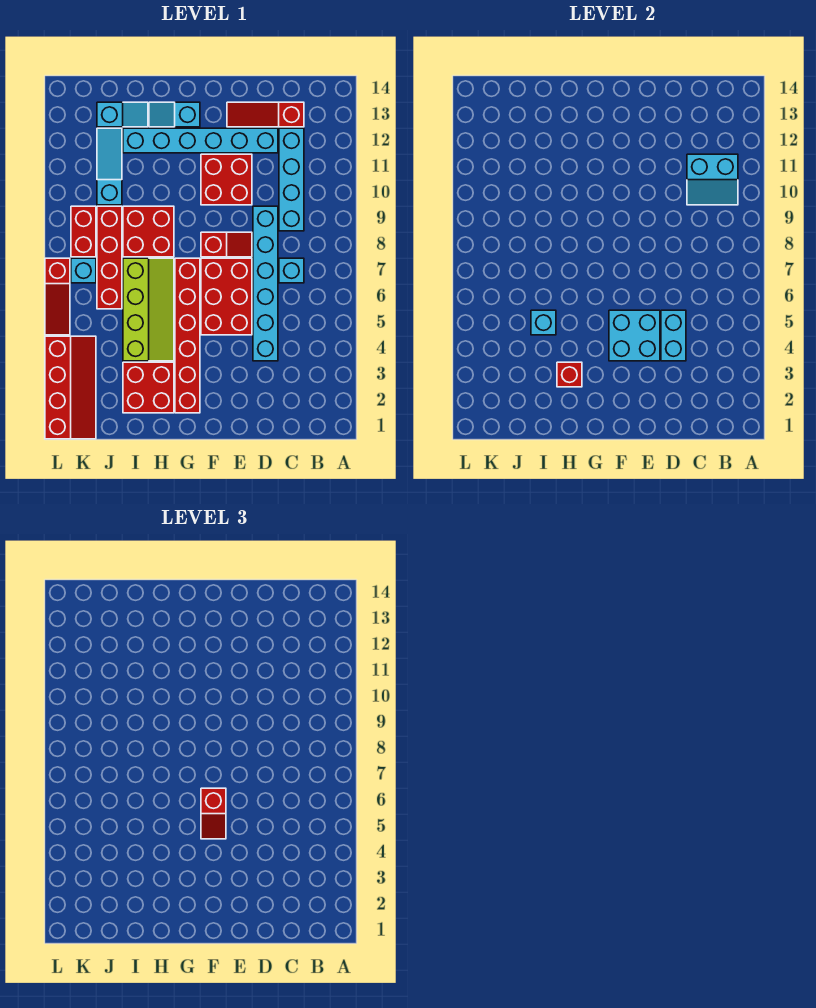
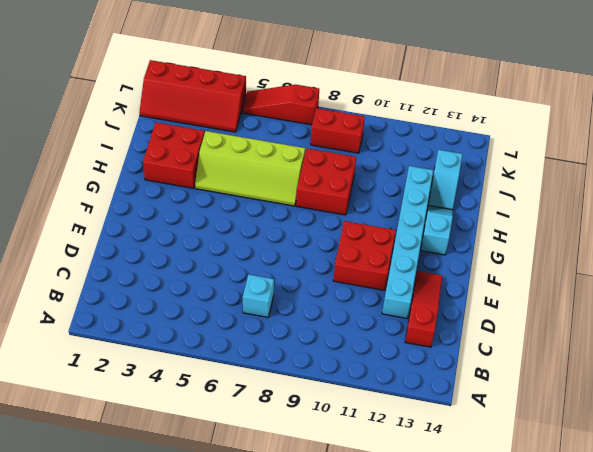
none -> cyan 1x4 brick [279,128,304,231]
none -> cyan 1x6 brick [253,206,278,361]
none -> red 2x3 brick [201,258,252,335]

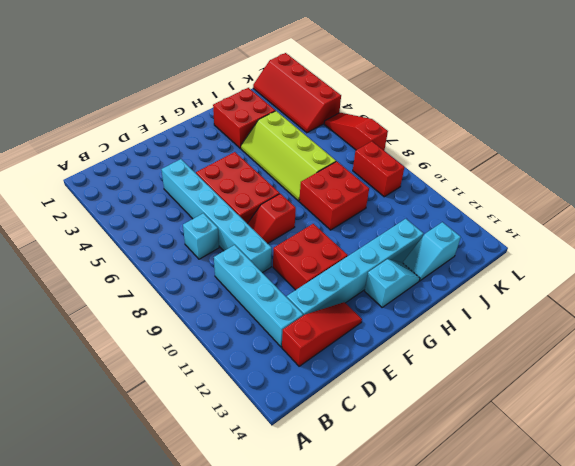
none -> red 1x6 brick [175,258,200,413]
none -> red 1x4 brick [97,206,122,309]
none -> cyan 1x3 slope [97,128,122,205]

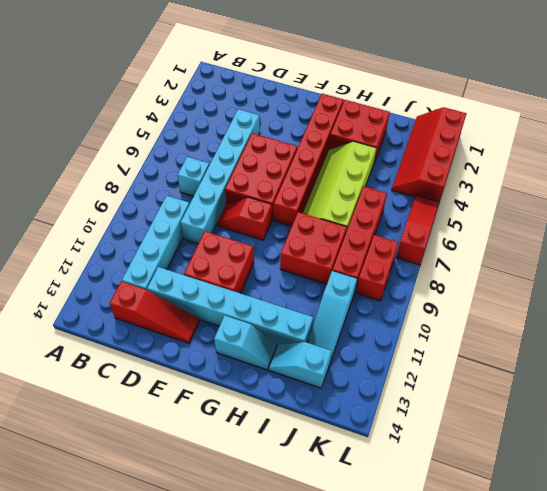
none -> cyan 1x1 brick [71,258,96,283]
none -> cyan 2x2 slope [687,154,738,205]
none -> cyan 1x2 brick [661,310,686,361]

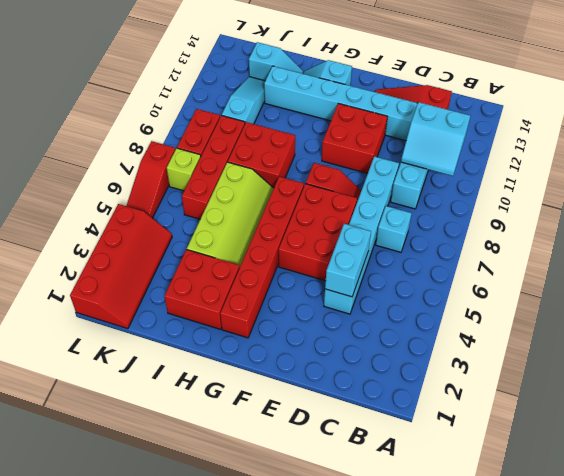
lime 1x1 brick [167,148,201,191] -> cyan 1x1 brick [71,258,96,283]
none -> cyan 2x2 brick [609,310,660,361]
none -> red 1x1 brick [557,362,582,387]
none -> cyan 1x1 brick [531,310,556,335]

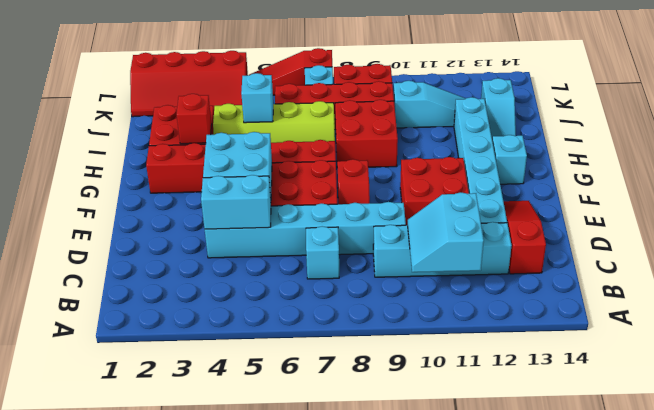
none -> red 1x2 slope [201,788,226,839]

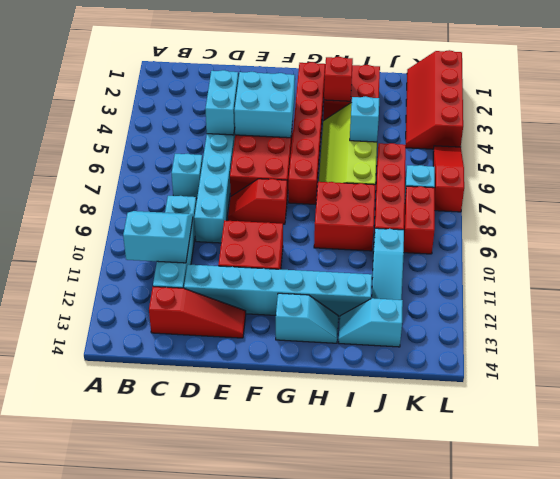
none -> red 1x2 slope [201,788,226,839]

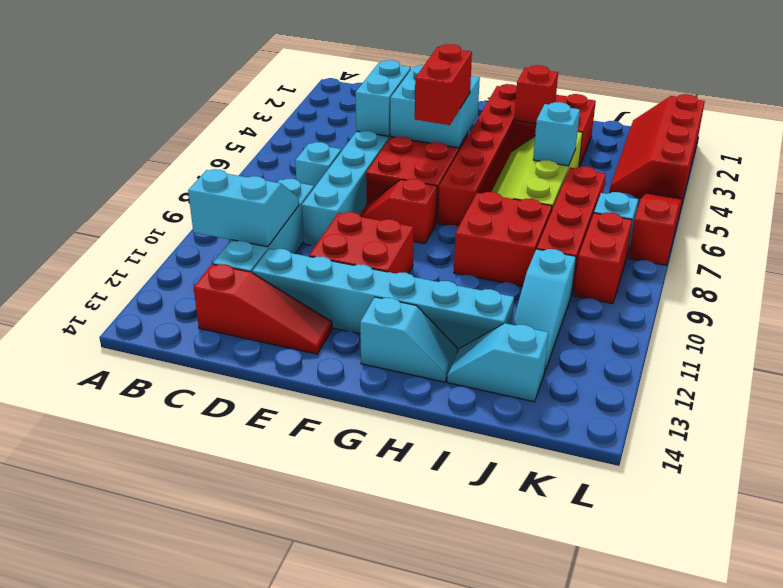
red 1x2 brick [415,44,472,125] -> red 1x2 slope [201,788,226,839]

